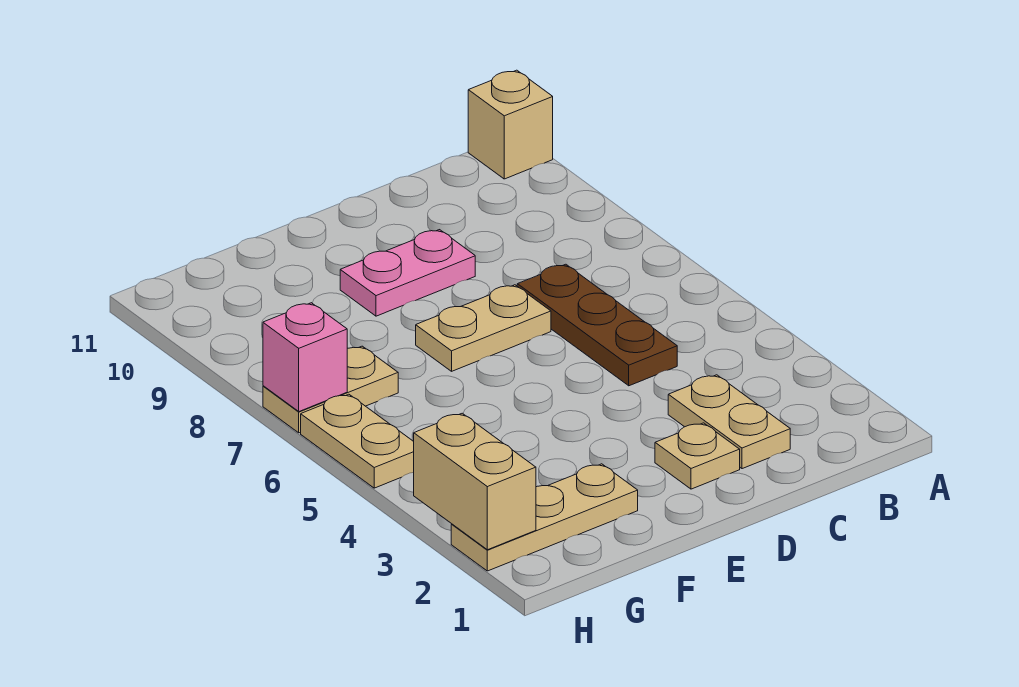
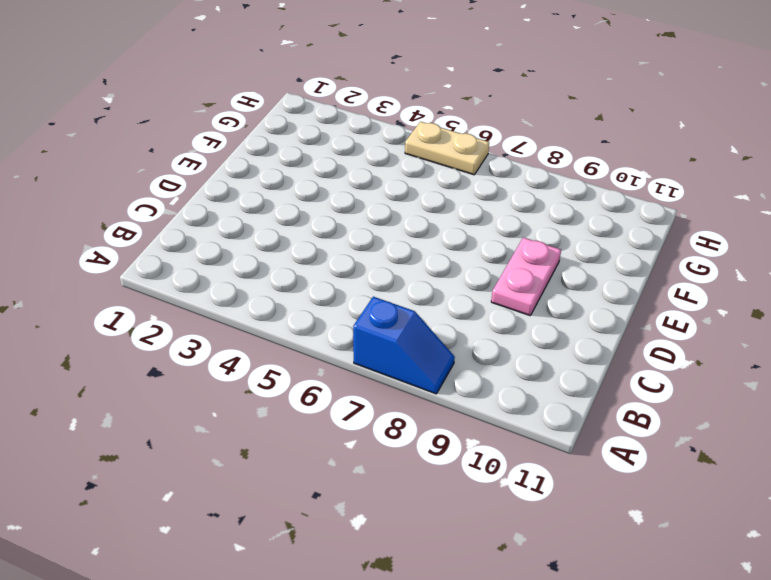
blue 1x2 slope [353,297,455,394] -> none
none -> tan 1x1 brick [468,70,553,179]
none -> tan 1x2 plate [668,375,790,469]

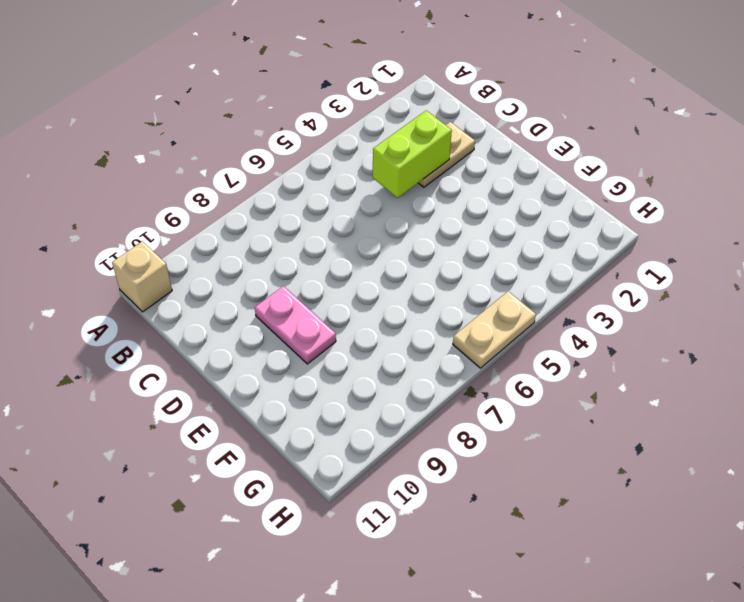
lime 1x2 brick [373,111,452,198] -> none
none -> brown 1x3 plate [517,264,677,386]
none -> tan 1x1 plate [655,423,740,489]

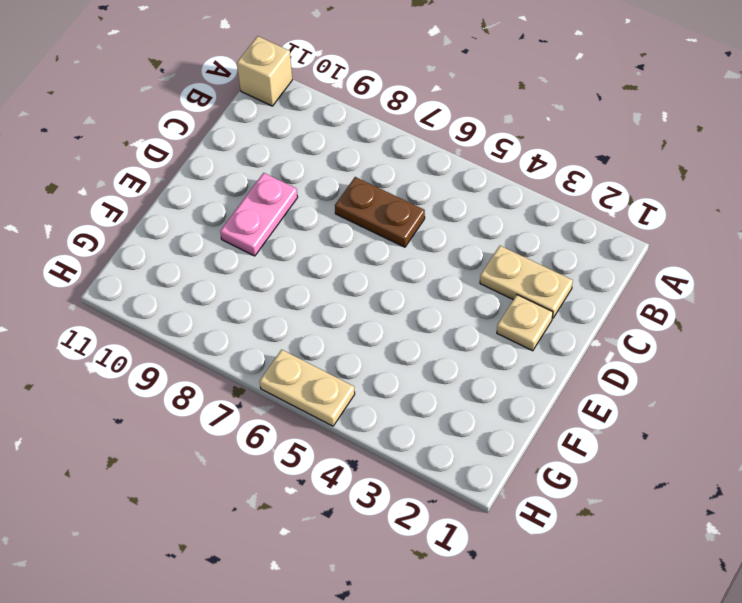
brown 1x2 plate [335,177,425,247] -> brown 1x3 plate [517,264,677,386]
none -> tan 1x2 plate [416,285,551,371]
none -> tan 1x3 plate [451,464,638,571]

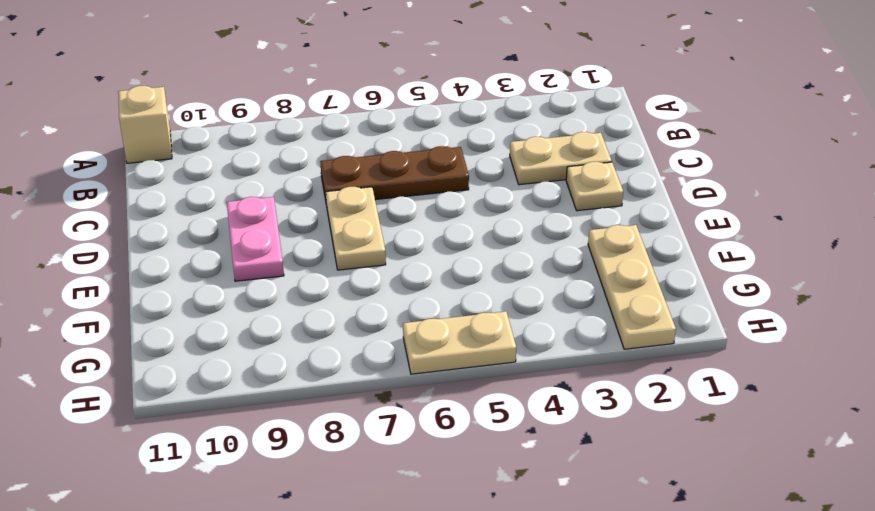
none -> tan 1x2 plate [263,346,398,433]
none -> tan 1x2 brick [414,413,536,550]

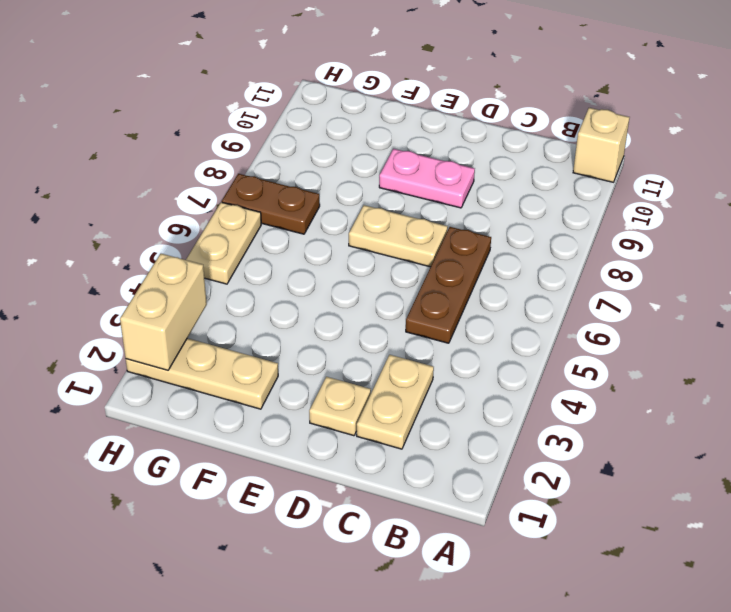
brown 1x2 plate [222,174,320,234] -> tan 1x2 plate [263,346,398,433]
none -> pink 1x1 brick [263,303,347,411]

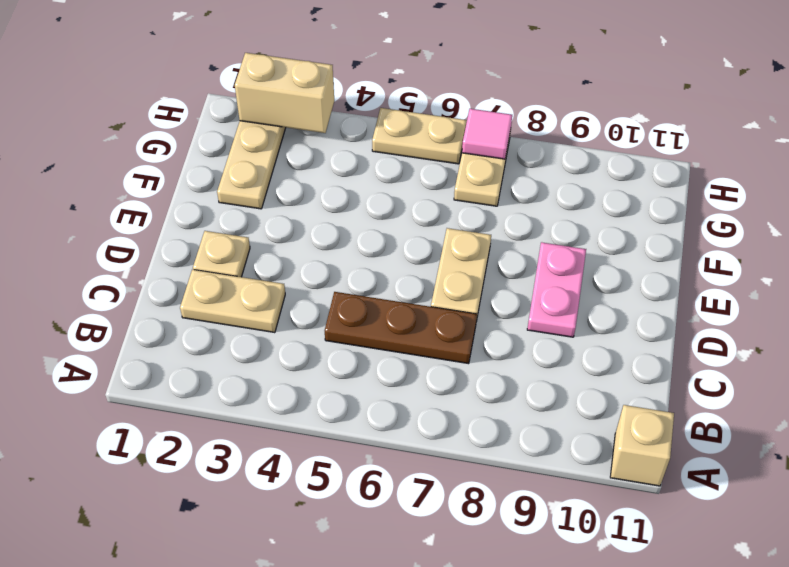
pink 1x1 tile [462,109,512,159] -> pink 1x1 brick [263,303,347,411]

